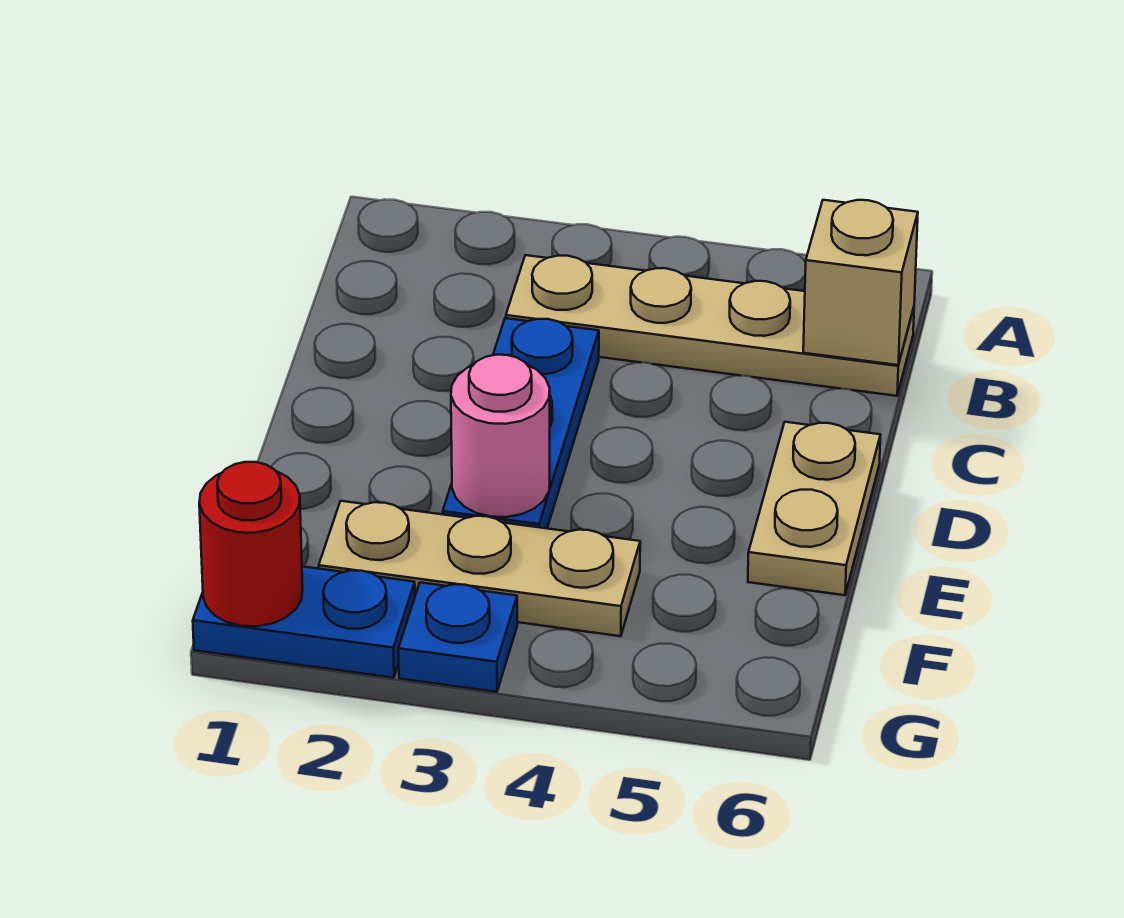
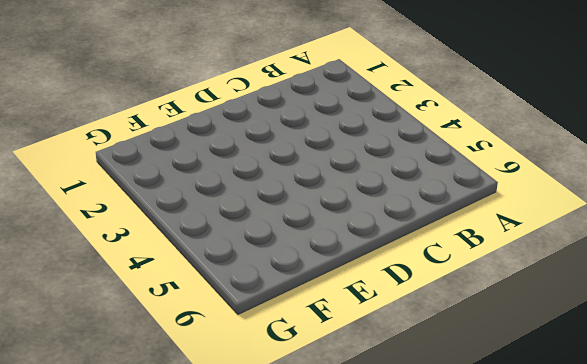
none -> tan 1x4 plate [506,255,914,396]
none -> blue 1x3 plate [443,318,599,528]

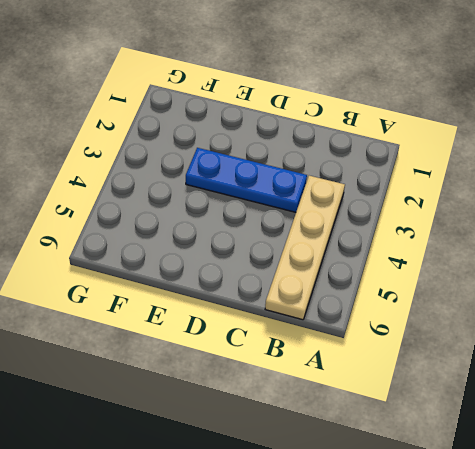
none -> tan 1x2 plate [748,422,880,595]
none -> tan 1x3 plate [319,501,640,636]

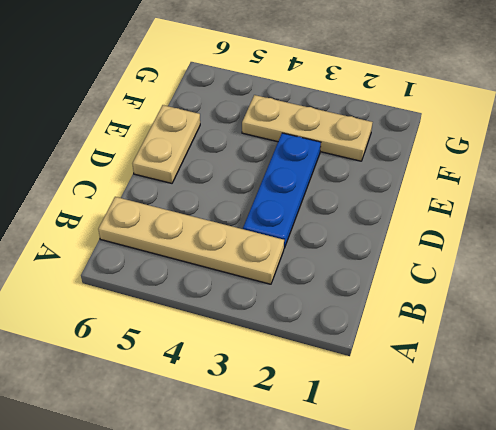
none -> blue 1x2 plate [193,566,415,678]
none -> blue 1x1 plate [398,582,517,692]

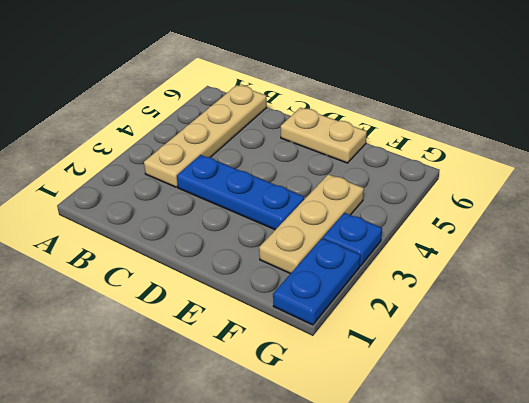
none -> tan 1x1 brick [803,200,918,365]
none -> pink 1x1 round brick [451,355,550,517]

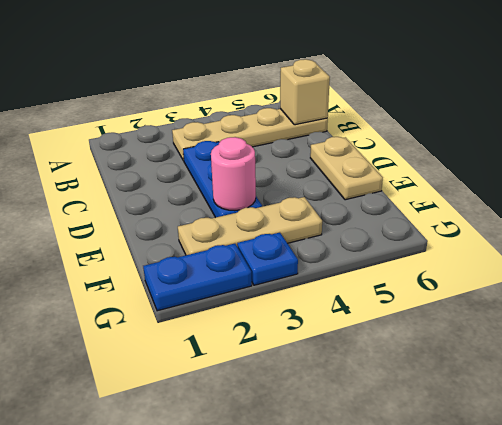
none -> red 1x1 round brick [199,462,303,626]

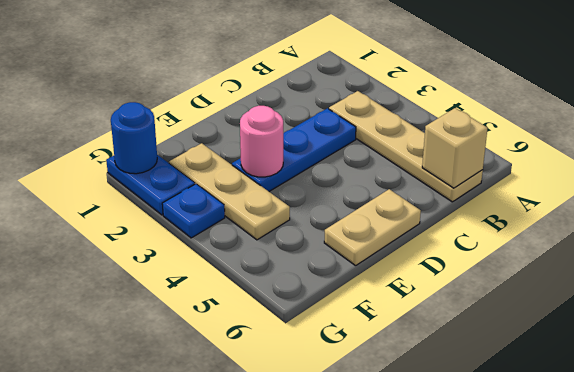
blue 1x1 round brick [111,102,157,174] -> red 1x1 round brick [199,462,303,626]

